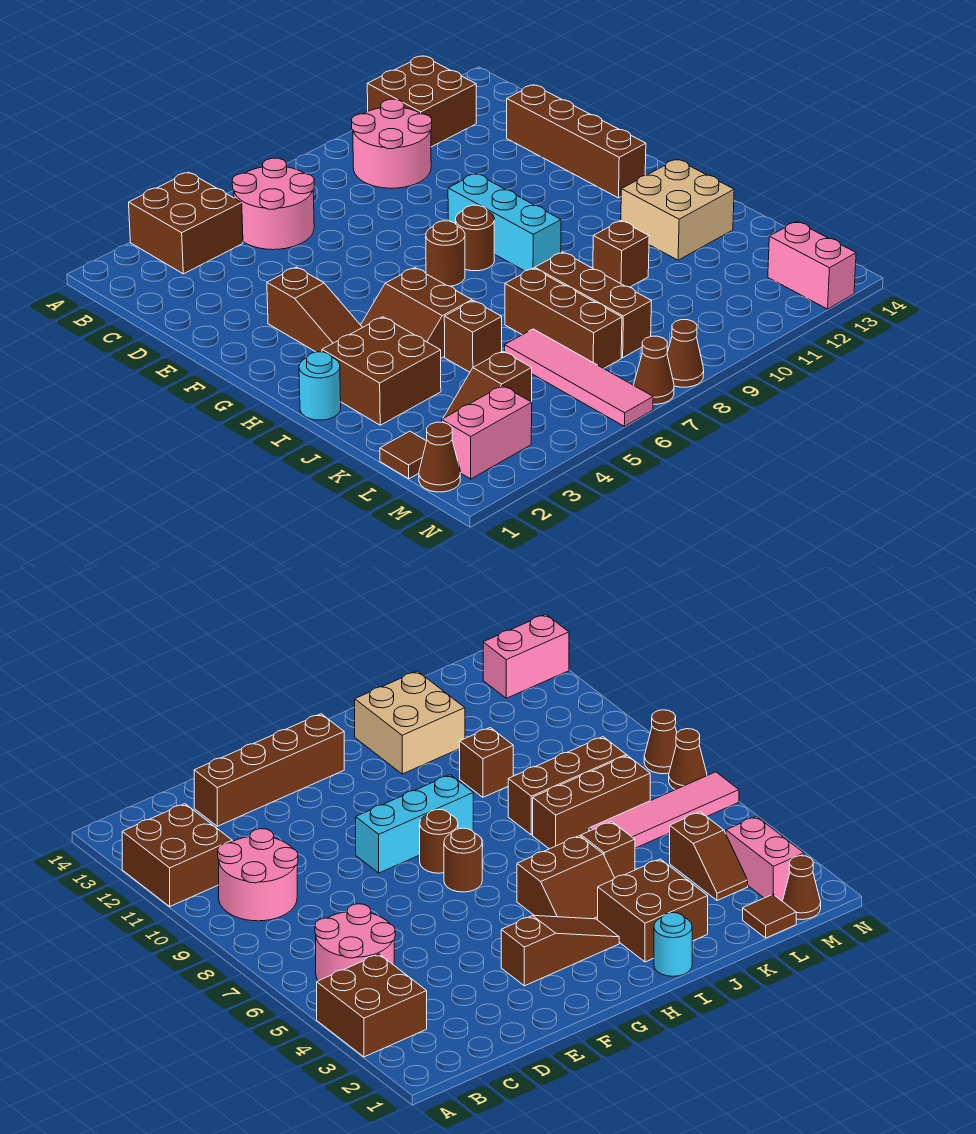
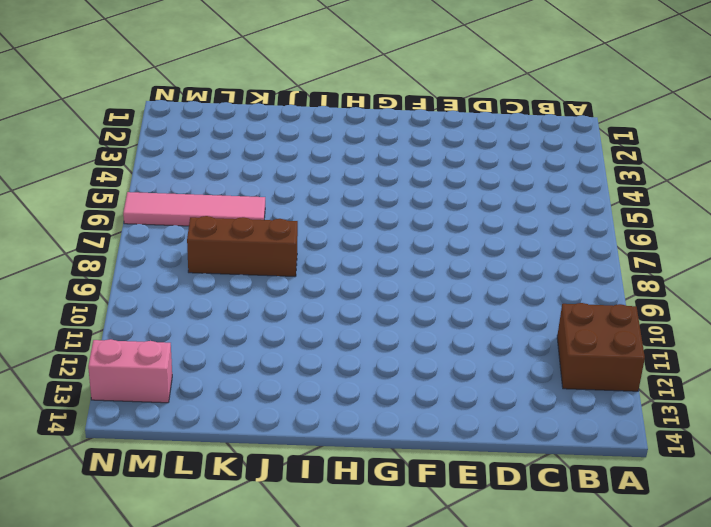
none -> brown 2x2 brick [129,172,243,274]
none -> pink 2x2 round brick [232,158,314,250]
none -> pink 2x2 round brick [352,99,432,188]

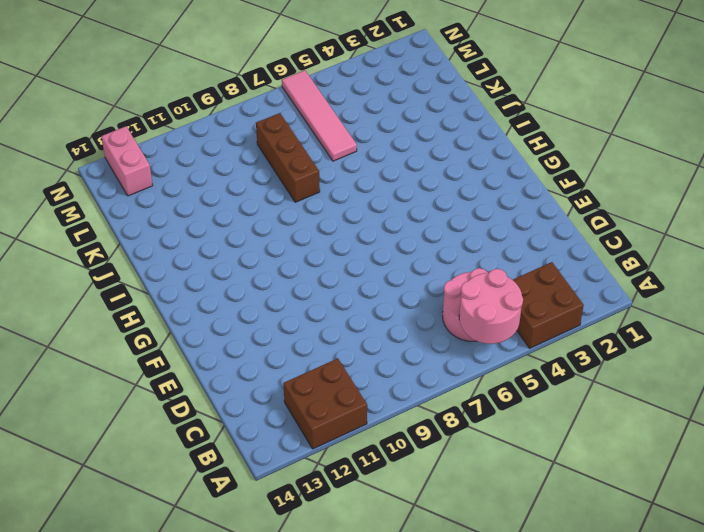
pink 2x2 round brick [459,269,523,344] -> pink 2x2 round brick moved to [352,99,432,188]
none -> brown 1x4 brick [507,85,646,198]
none -> brown 1x3 slope [267,267,362,352]
none -> cyan 1x3 brick [448,174,561,271]

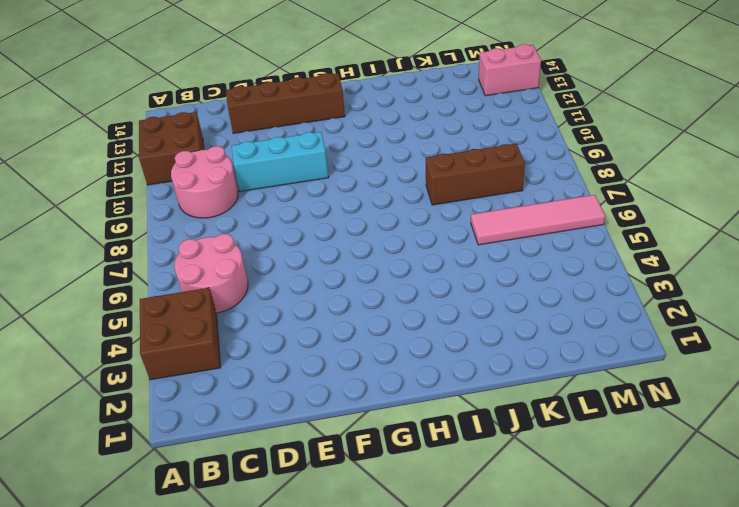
cyan 1x3 brick [232,132,329,191] -> cyan 1x3 brick moved to [448,174,561,271]
none -> brown 1x3 slope [267,267,362,352]
none -> brown 1x1 round brick [426,221,465,286]
none -> brown 1x1 round brick [456,205,494,271]

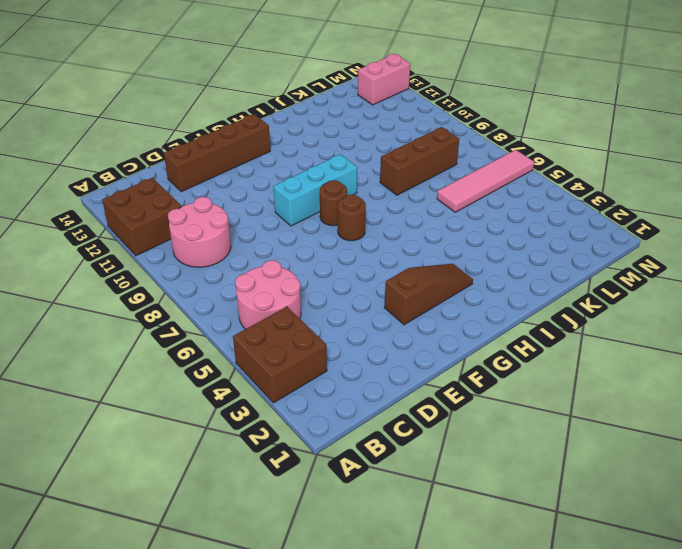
none -> brown 2x2 slope [361,268,472,358]
none -> cyan 1x1 round brick [299,352,341,420]
none -> brown 2x2 brick [322,317,441,425]

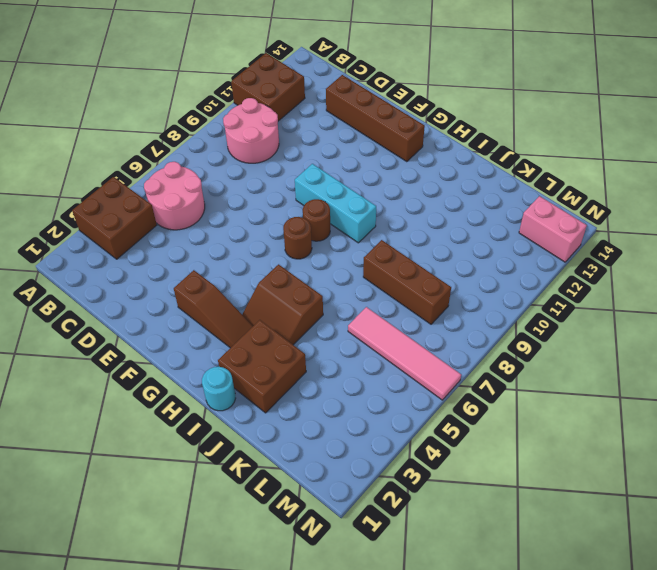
none -> tan 2x2 brick [621,159,734,260]
none -> brown 1x1 brick [444,301,502,372]
none -> brown 1x3 brick [505,268,622,368]

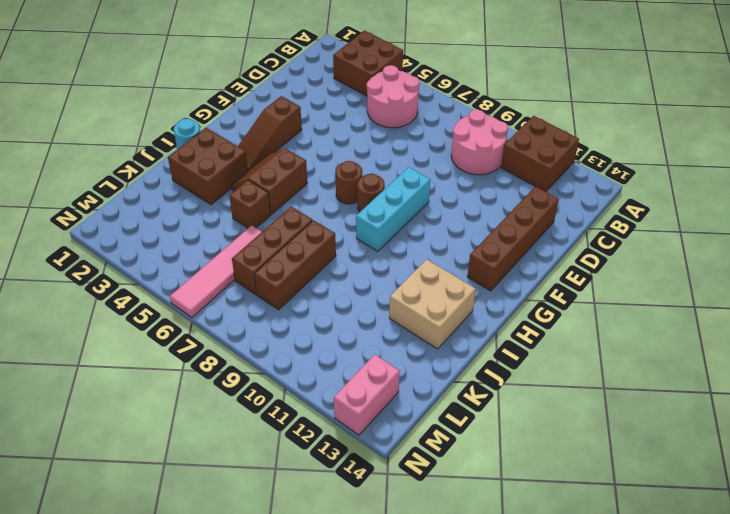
none -> brown 1x1 brick [593,221,649,287]
none -> brown 1x1 tile [380,431,426,479]
none -> brown 1x2 slope [444,351,532,418]

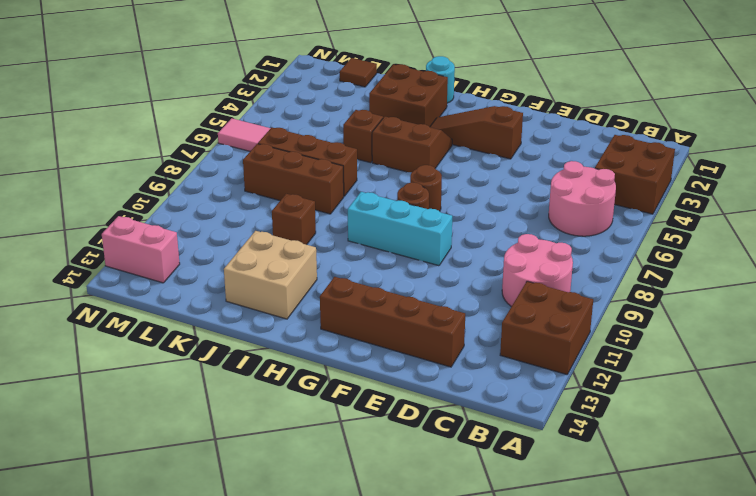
none -> brown 1x2 slope [444,351,532,418]
none -> brown 1x1 cone [419,422,460,492]
none -> pink 1x2 brick [442,386,532,479]

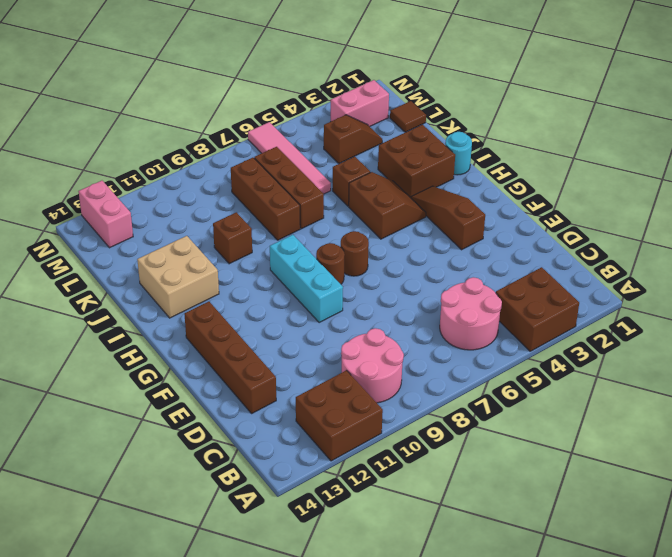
none -> brown 1x1 cone [419,422,460,492]
none -> brown 1x1 cone [634,336,674,404]
none -> brown 1x1 cone [667,320,704,387]

